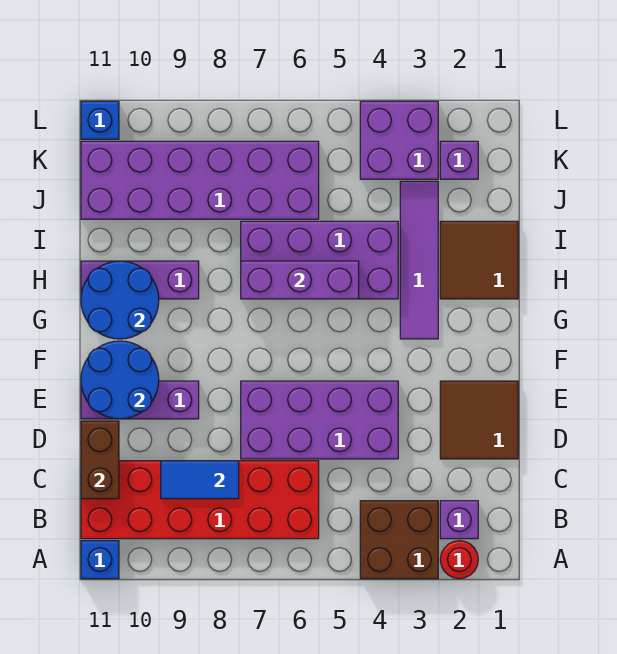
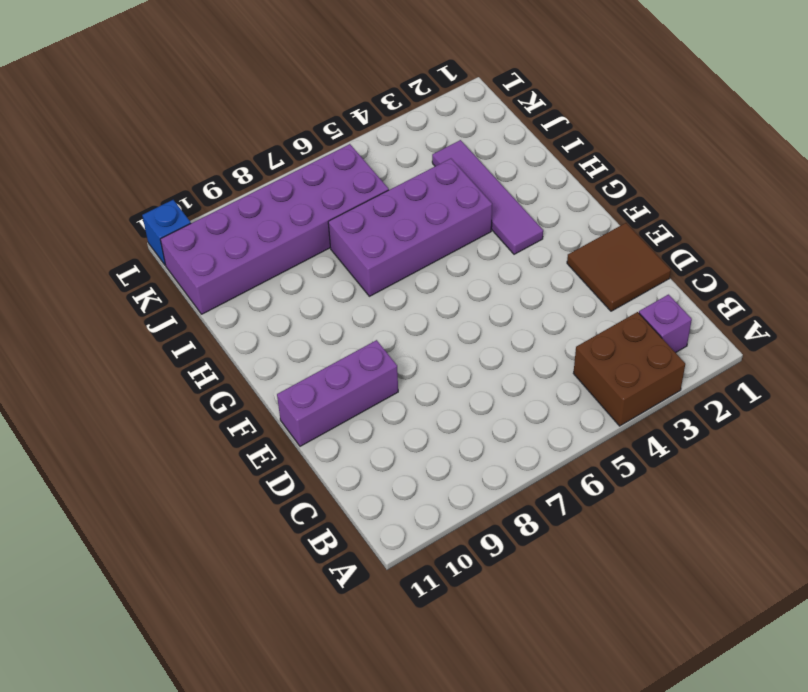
none -> red 1x1 round brick [440,541,478,579]
none -> blue 1x1 brick [81,541,119,579]
none -> red 2x6 brick [81,461,319,539]

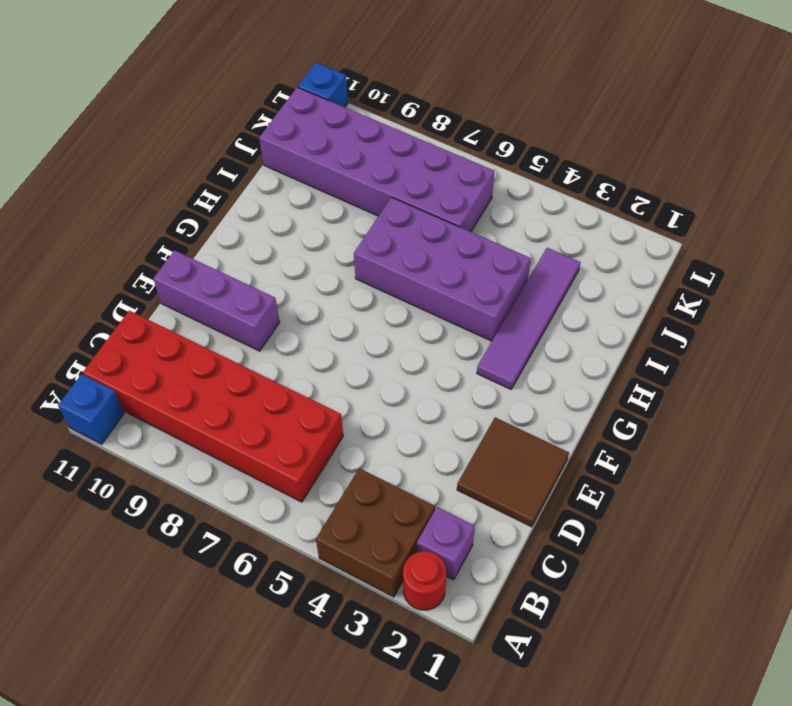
none -> purple 2x4 brick [241,381,398,459]
none -> brown 2x2 tile [440,221,518,299]
none -> purple 1x3 brick [81,261,199,299]

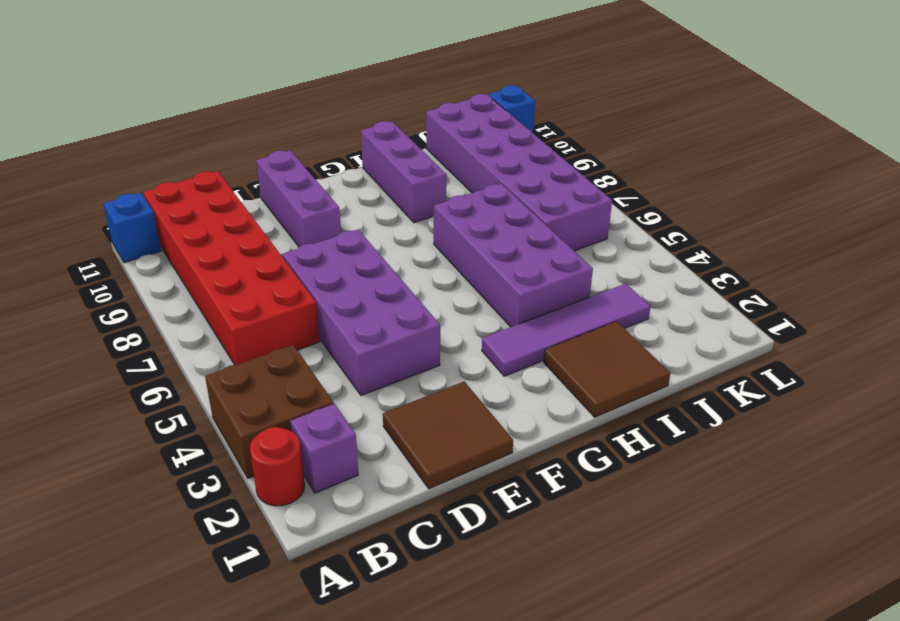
none -> purple 1x1 brick [440,141,478,179]
none -> purple 2x2 brick [360,101,438,179]
none -> blue 1x2 tile [161,461,239,499]

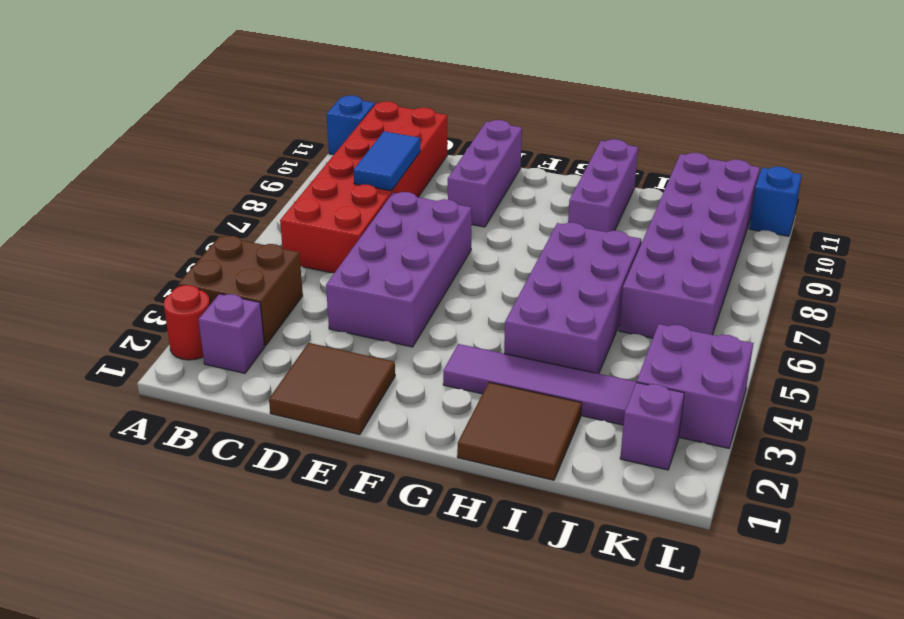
none -> brown 1x2 brick [81,421,119,499]
none -> blue 2x2 round brick [81,341,159,419]
none -> blue 2x2 round brick [81,261,159,339]

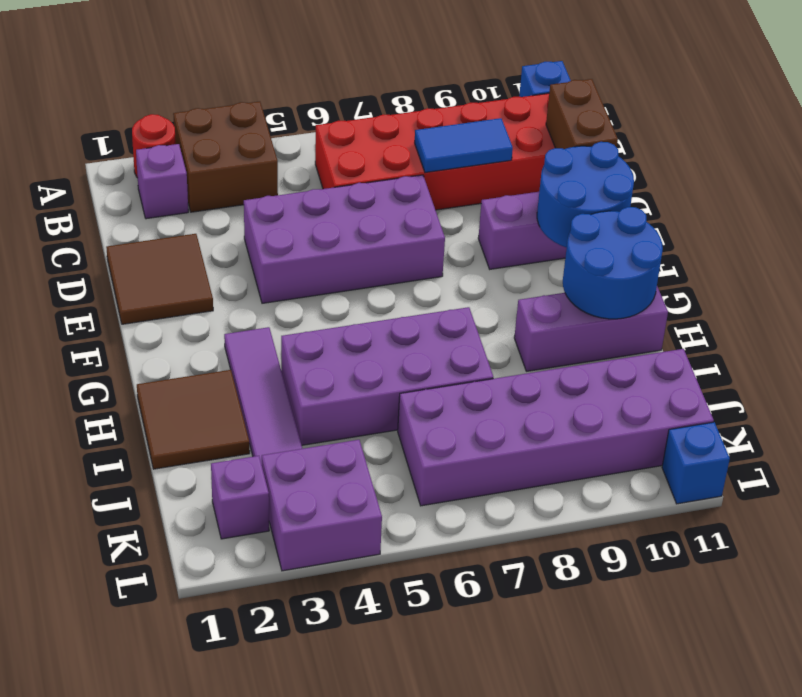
none -> purple 1x3 brick [241,261,359,299]

